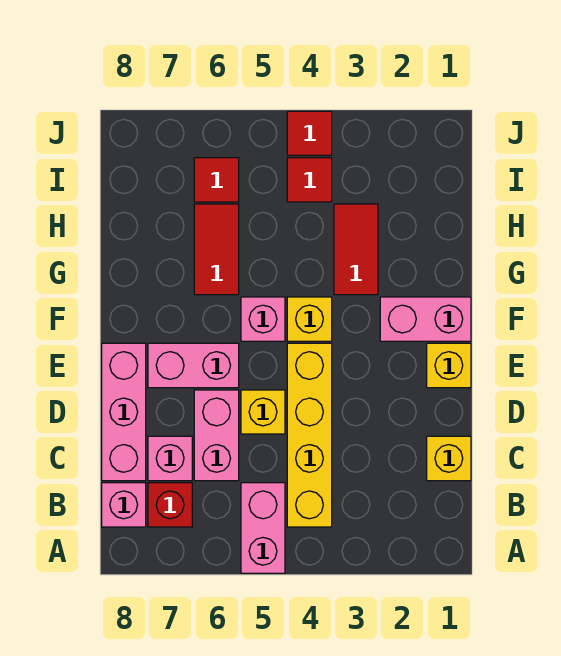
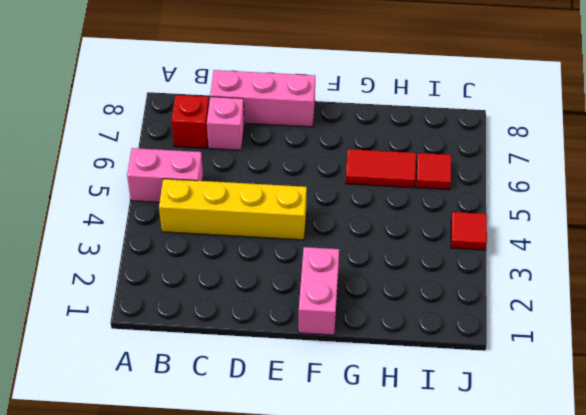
none -> pink 1x1 brick [102,483,146,527]
none -> yellow 1x1 brick [427,436,471,481]
none -> pink 1x2 brick [194,390,239,481]

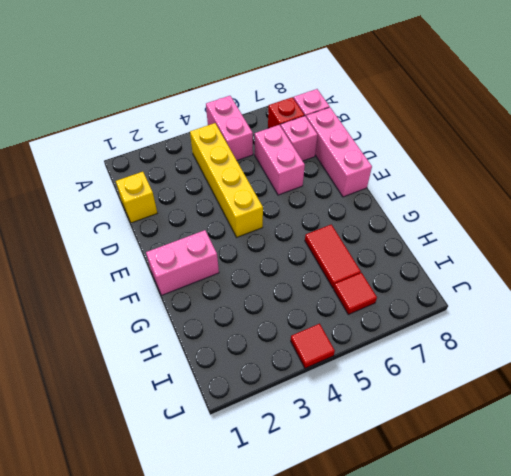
none -> yellow 1x1 brick [241,390,285,434]
none -> yellow 1x1 brick [427,343,471,388]
none -> pink 1x2 brick [148,343,239,388]

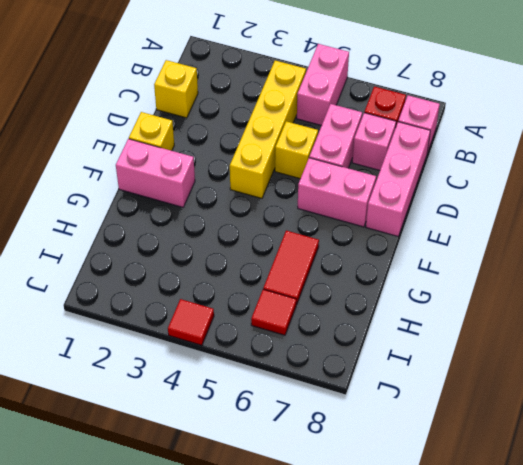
none -> yellow 1x1 brick [287,297,332,341]
none -> pink 1x1 brick [241,297,285,341]
none -> red 1x2 tile [334,204,378,295]

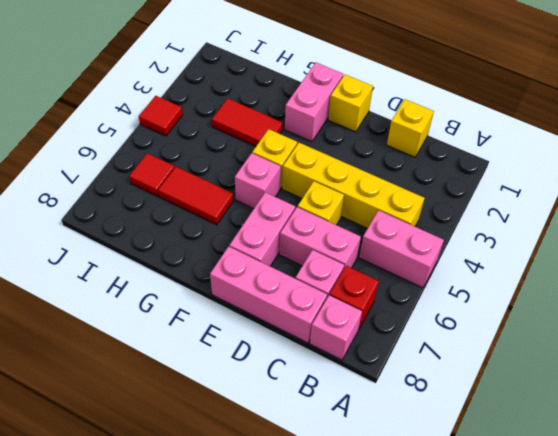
none -> red 1x1 tile [287,158,332,202]

